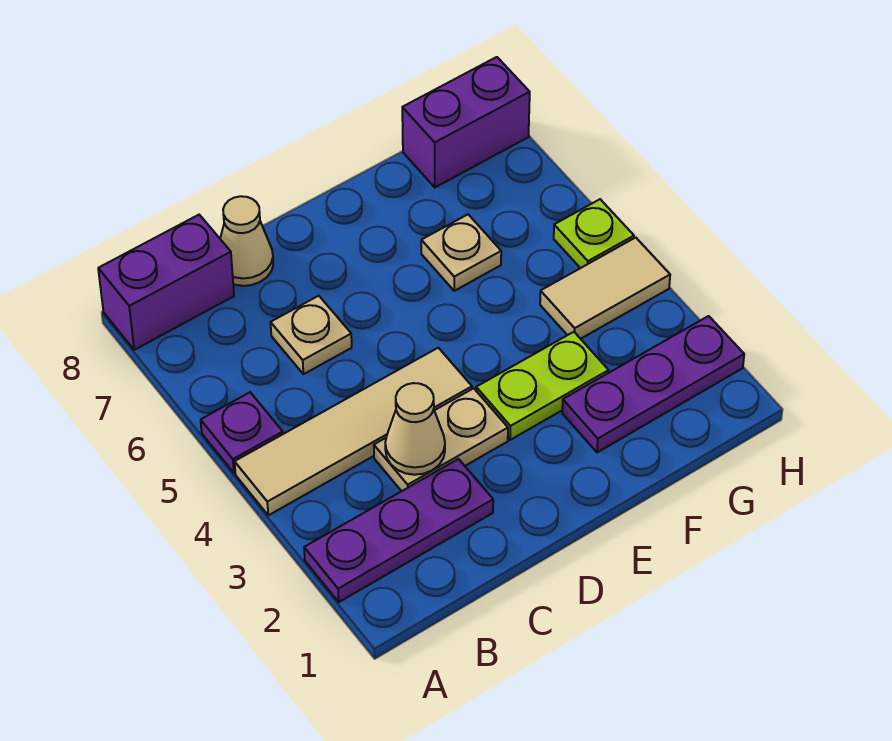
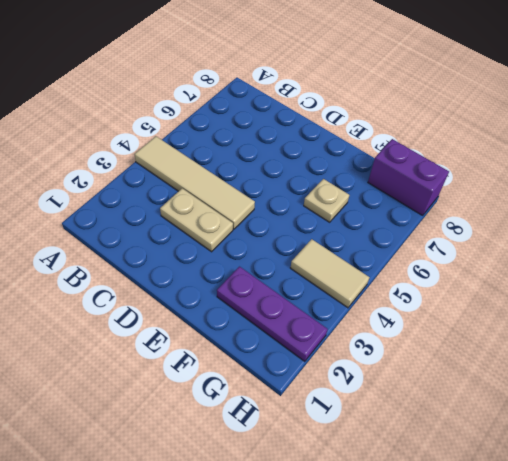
none -> purple 1x3 plate [304,459,493,602]
none -> purple 1x1 plate [201,392,283,473]
none -> purple 1x2 brick [98,215,234,350]

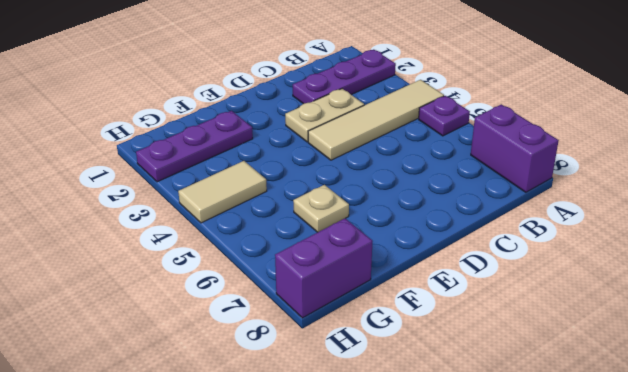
purple 1x2 brick [471,104,559,192] -> purple 1x2 brick turned to [98,215,234,350]
none -> tan 1x1 plate [271,296,352,374]
none -> tan 1x1 cone [220,196,273,286]
none -> lime 1x2 plate [476,332,609,440]

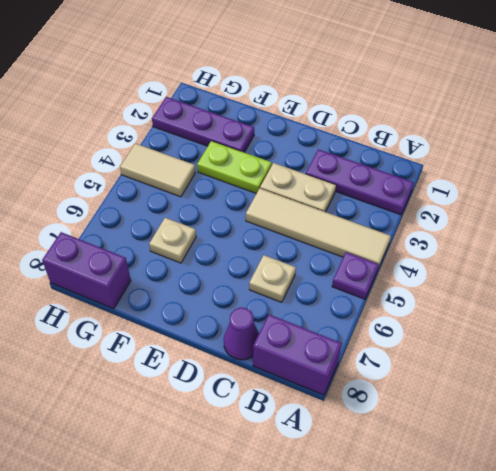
purple 1x1 cone [224,307,259,360] -> tan 1x1 cone [220,196,273,286]
none -> lime 1x1 plate [554,199,634,268]
none -> tan 1x1 cone [385,383,445,475]

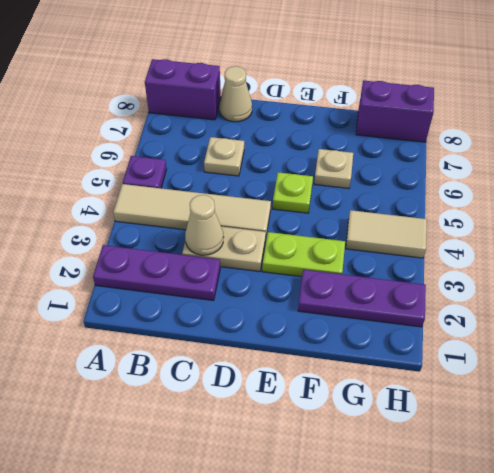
lime 1x1 plate [273,172,313,213] -> lime 1x1 plate moved to [554,199,634,268]

